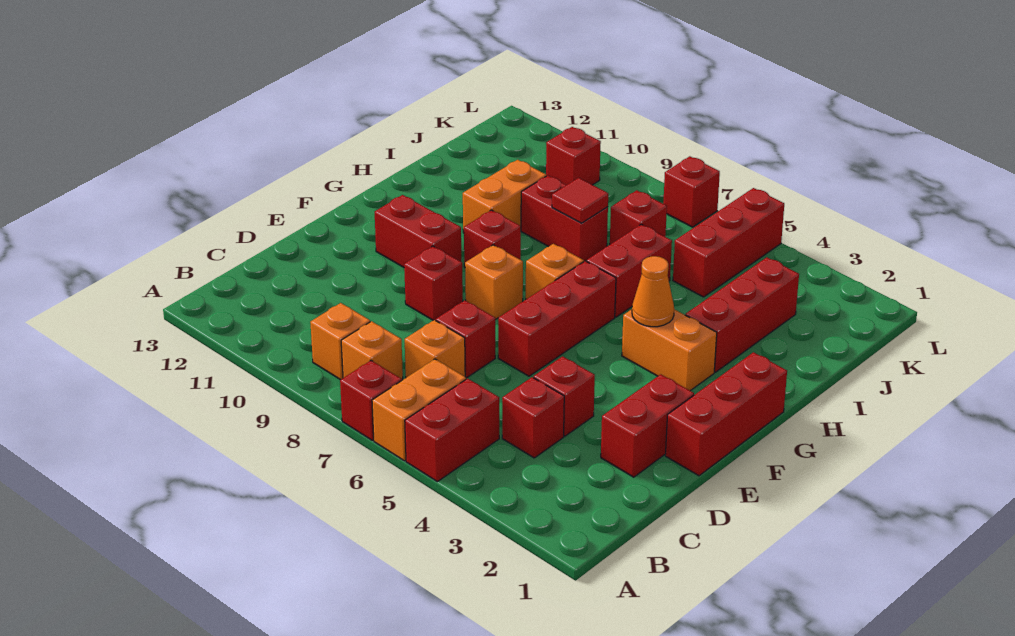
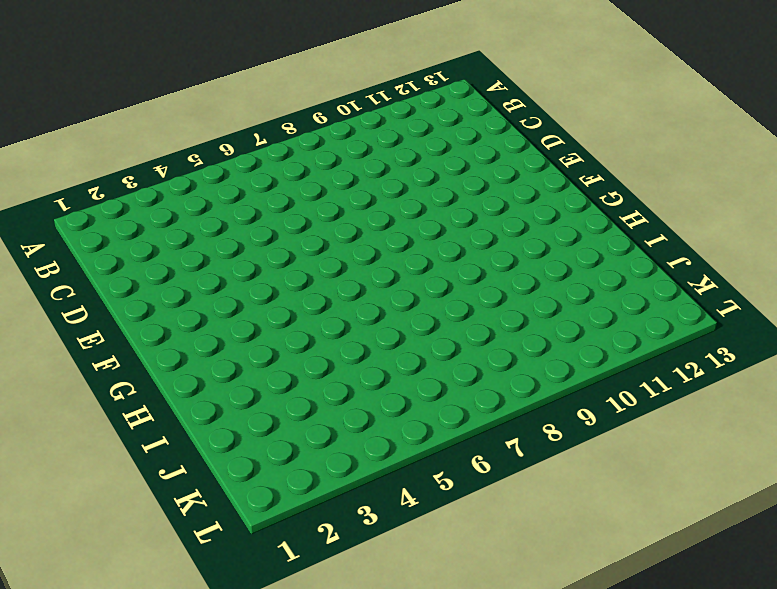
none -> red 1x2 brick [405,378,499,482]
none -> orange 1x2 brick [372,359,466,461]
none -> red 1x1 brick [340,361,402,440]

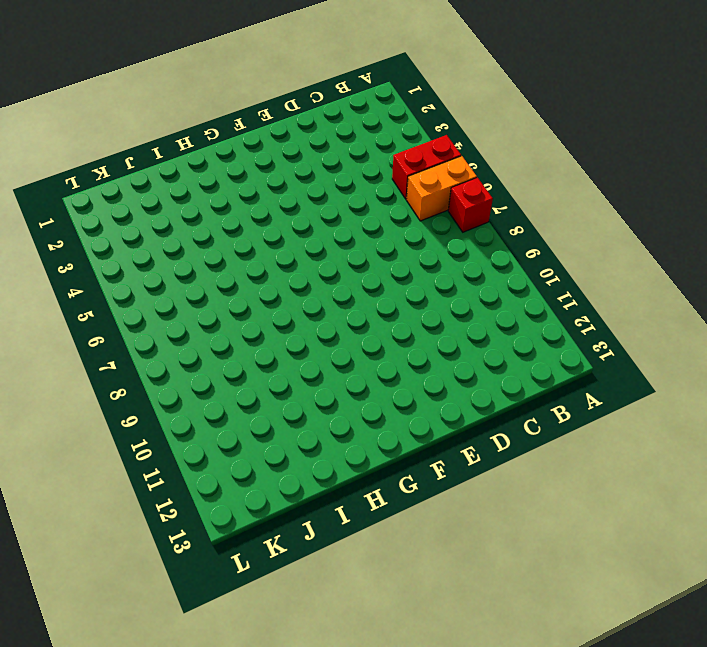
none -> orange 1x1 brick [341,321,403,380]
none -> orange 1x1 brick [310,303,370,380]
none -> red 1x1 brick [502,377,564,458]

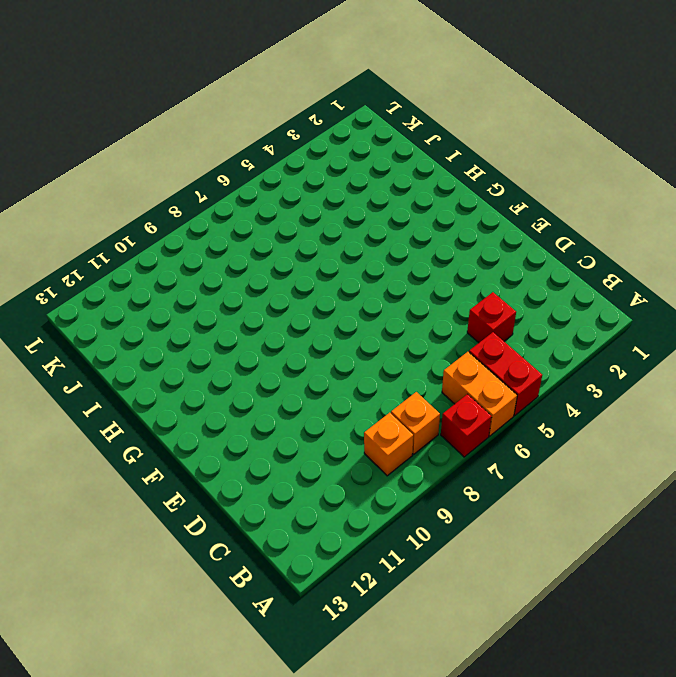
none -> orange 1x1 brick [405,320,465,378]
none -> red 1x2 brick [601,374,694,477]
none -> red 1x1 brick [534,356,595,436]

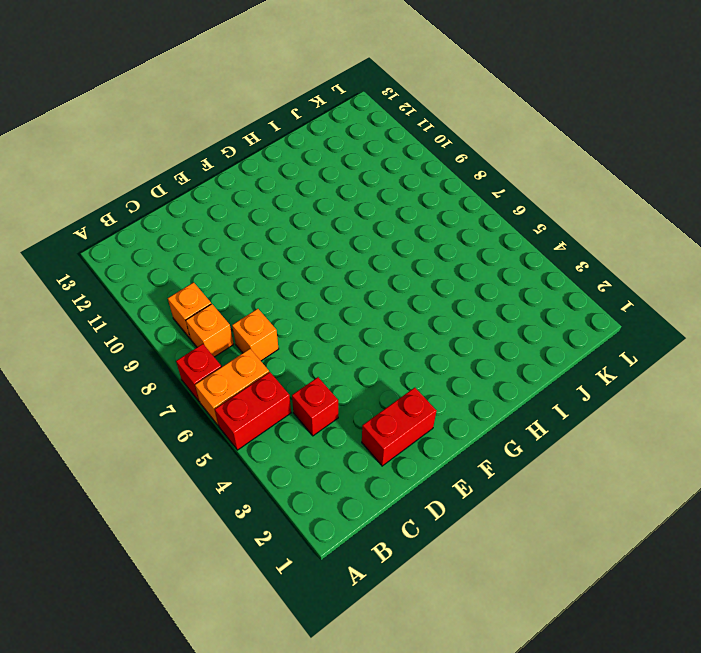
none -> red 1x1 brick [534,356,595,436]
none -> red 1x1 brick [436,300,495,378]
none -> red 1x3 brick [665,352,787,476]

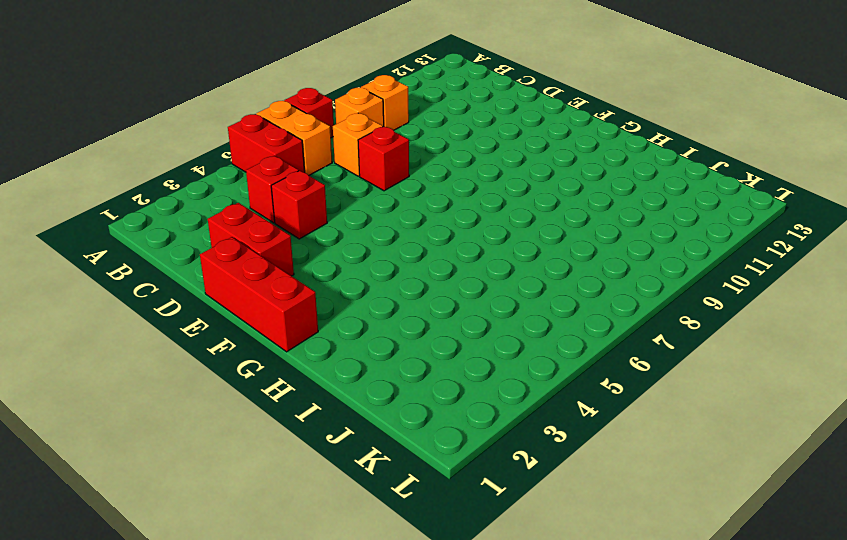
none -> red 1x3 brick [498,261,616,376]
none -> red 1x1 brick [404,246,463,320]
none -> orange 1x1 brick [465,245,523,320]

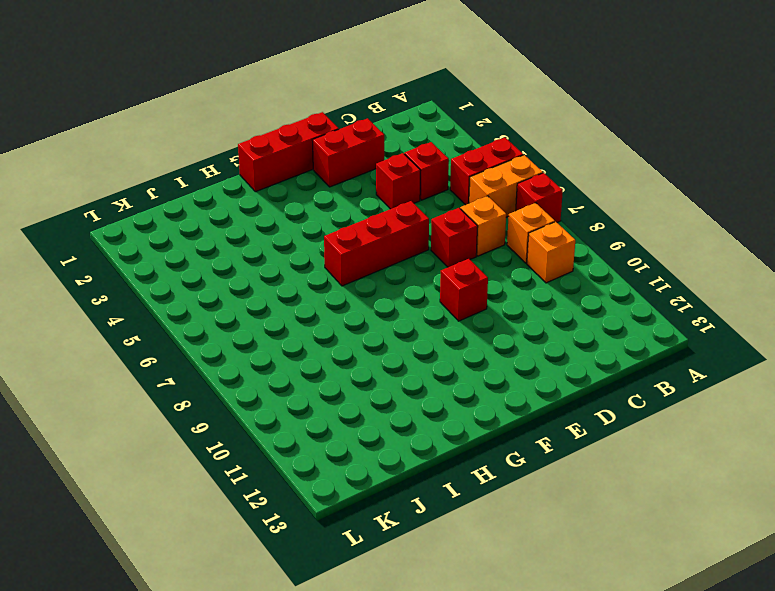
none -> orange 1x1 brick [465,245,523,320]
none -> red 1x2 brick [375,195,461,267]
none -> orange 1x2 brick [622,309,717,391]

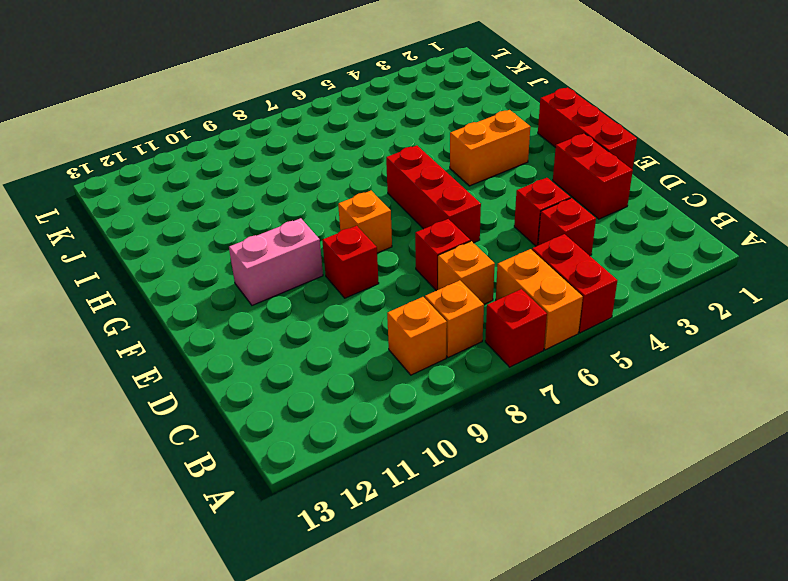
pink 1x2 brick [229,218,323,305] -> red 1x2 brick [375,195,461,267]
none -> orange 1x1 brick [526,244,584,299]
none -> red 1x1 brick [464,210,521,267]
none -> red 1x3 brick [686,257,799,372]

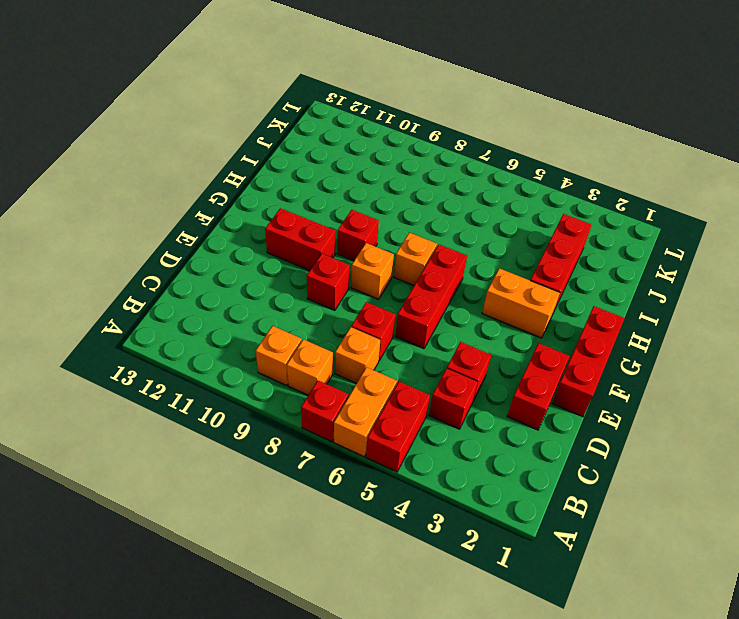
none -> red 1x2 brick [587,224,672,317]
none -> orange 1x2 brick [463,160,546,233]
none -> red 1x2 brick [521,175,608,261]

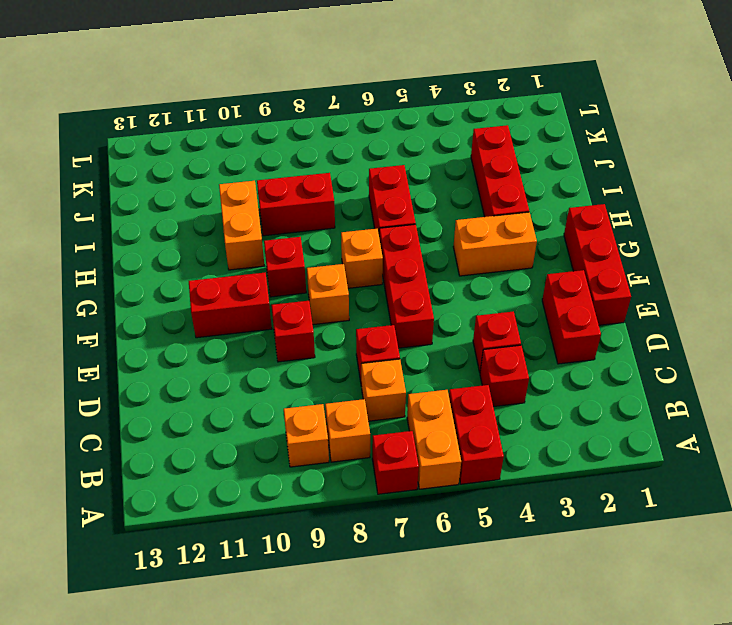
none -> red 1x3 brick [673,188,784,297]
none -> red 1x1 brick [610,190,667,244]
none -> red 1x1 brick [546,127,601,185]

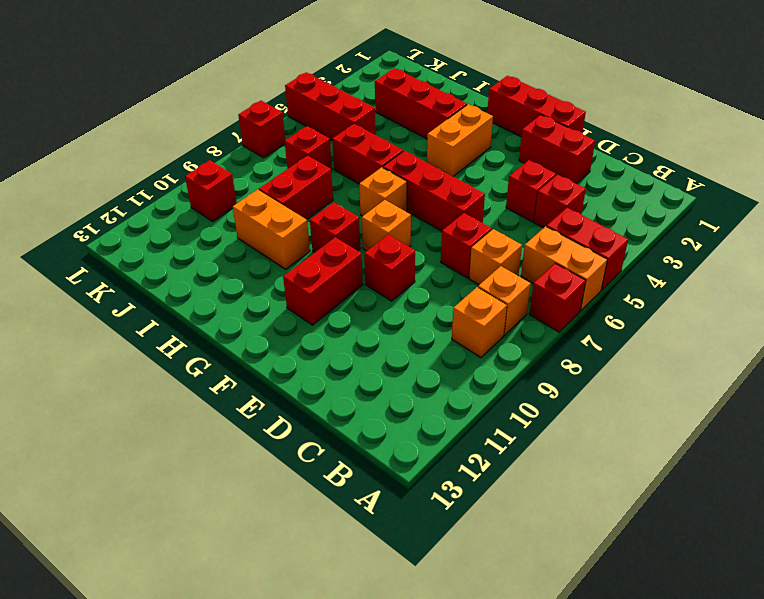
none -> orange 1x1 cone [632,256,674,327]
none -> red 1x1 tile [552,178,608,223]

